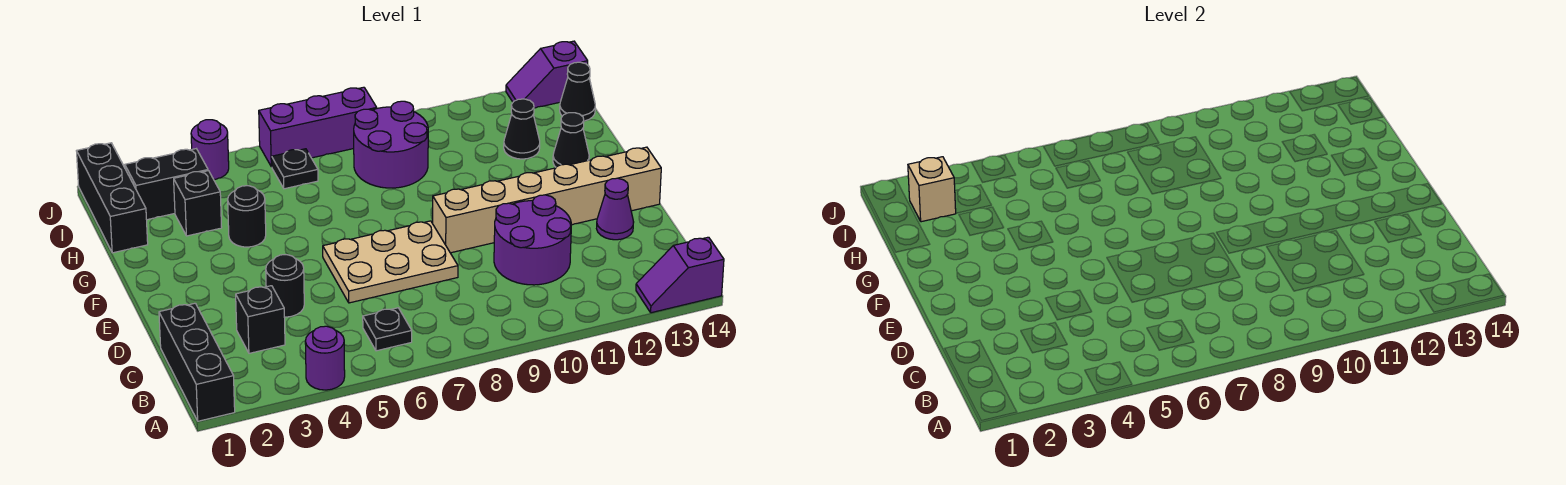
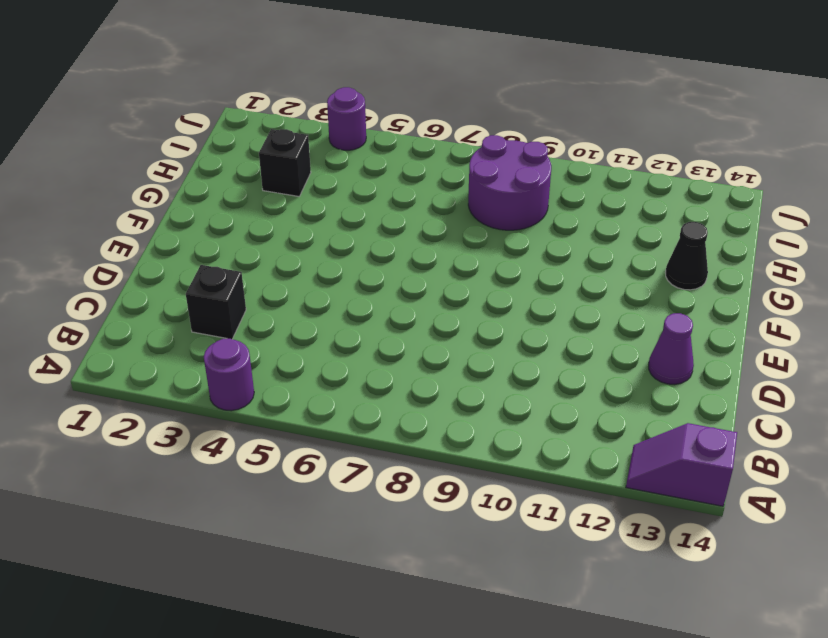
none -> black 1x3 brick [159,303,235,421]
none -> black 1x1 plate [363,308,412,351]
none -> purple 2x2 round brick [494,195,571,285]

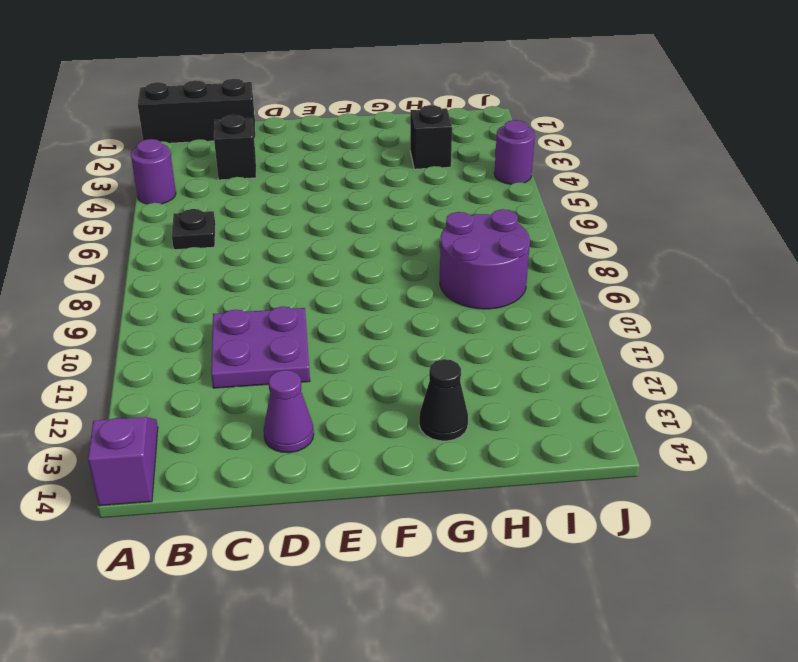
purple 2x2 plate [211,307,310,388] -> purple 2x2 round brick [494,195,571,285]
none -> black 1x1 round brick [266,255,304,317]
none -> tan 2x3 plate [323,221,458,303]
none -> tan 1x6 brick [433,147,661,253]

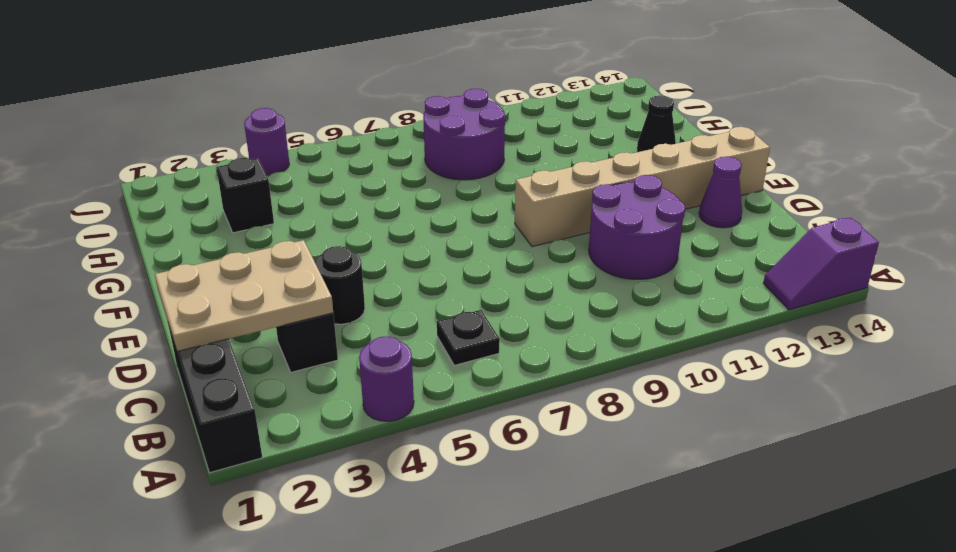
tan 2x3 plate [155,240,333,352] -> tan 2x3 plate moved to [323,221,458,303]
none -> black 1x1 round brick [228,186,266,247]
none -> black 1x3 brick [77,143,148,253]
none -> black 1x1 cone [504,99,540,159]

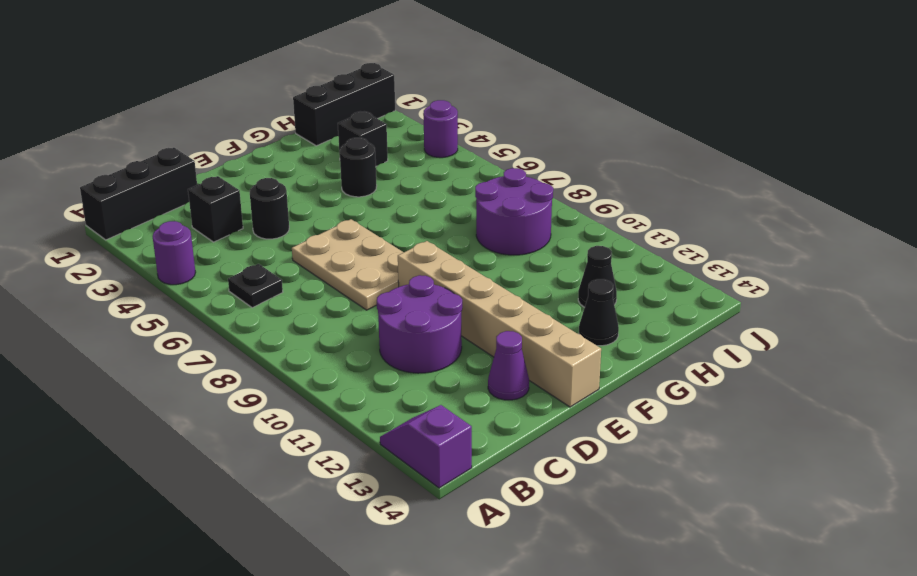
none -> black 1x2 brick [125,149,208,220]
none -> black 1x1 plate [272,149,318,189]
none -> black 1x1 cone [560,62,595,121]

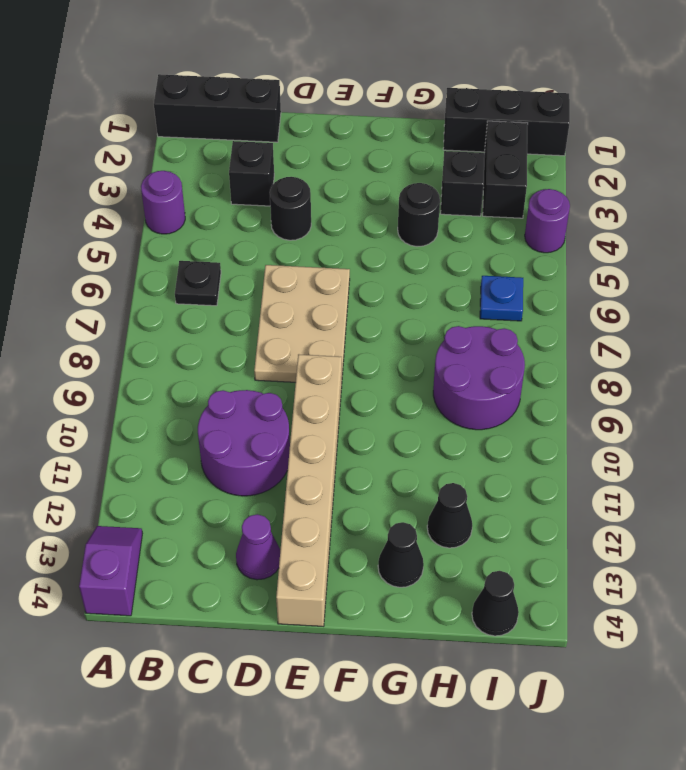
blue 1x1 plate [480,276,523,321] -> black 1x1 plate [272,149,318,189]
none -> purple 1x3 brick [259,87,377,167]
none -> purple 1x2 slope [506,41,588,108]
none -> tan 1x1 brick [908,157,956,222]

